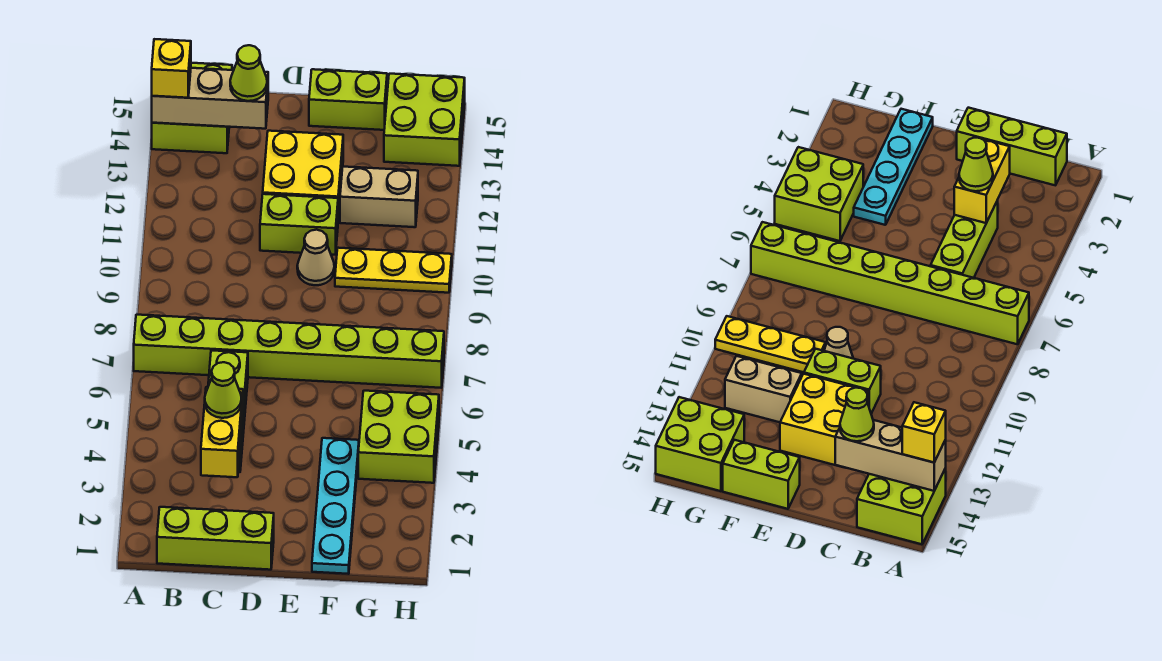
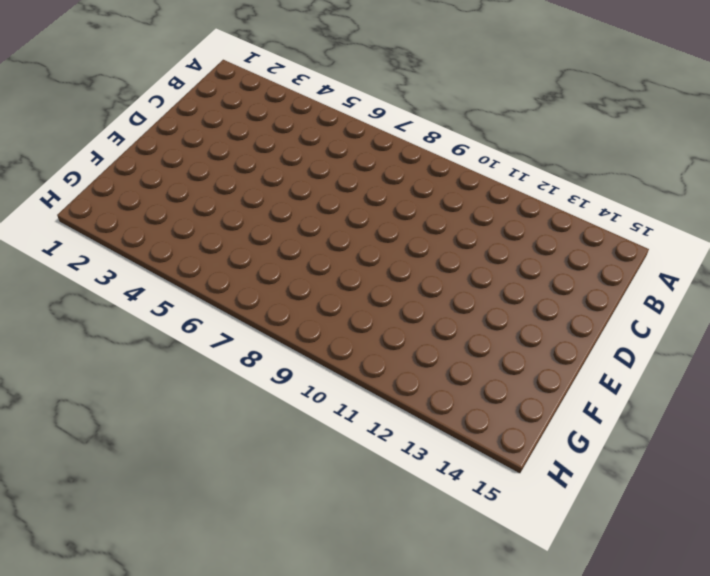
none -> lime 1x8 brick [134,315,444,388]
none -> lime 2x2 brick [152,63,232,153]
none -> lime 1x3 brick [157,507,274,570]

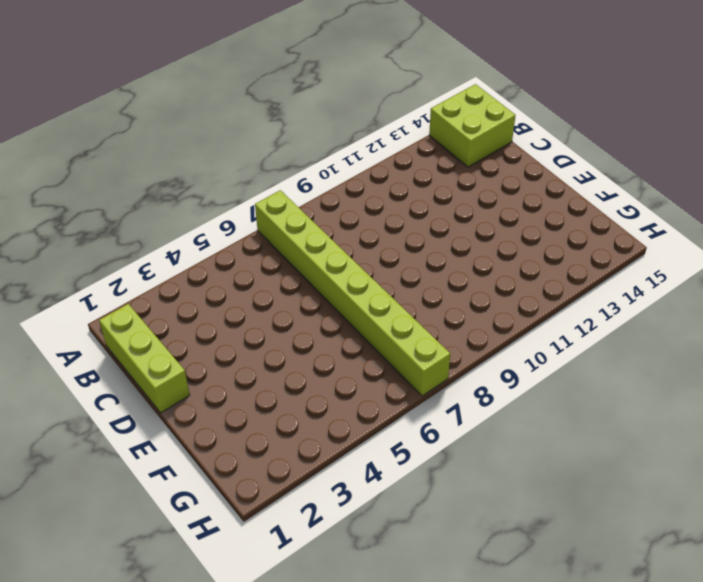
none -> lime 1x3 brick [208,350,248,472]
none -> lime 1x2 brick [260,194,338,255]
none -> yellow 2x2 brick [263,131,343,220]

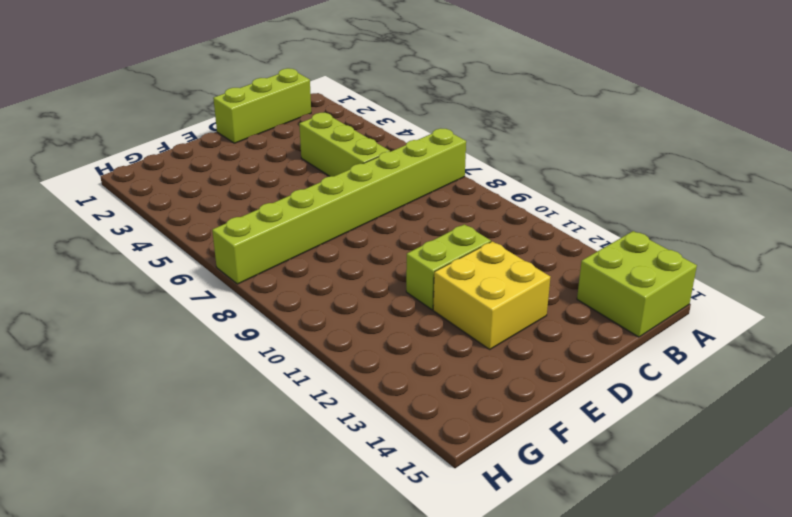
none -> tan 1x1 cone [297,230,334,285]
none -> lime 1x2 brick [309,69,387,130]
none -> cyan 1x4 plate [312,438,359,574]

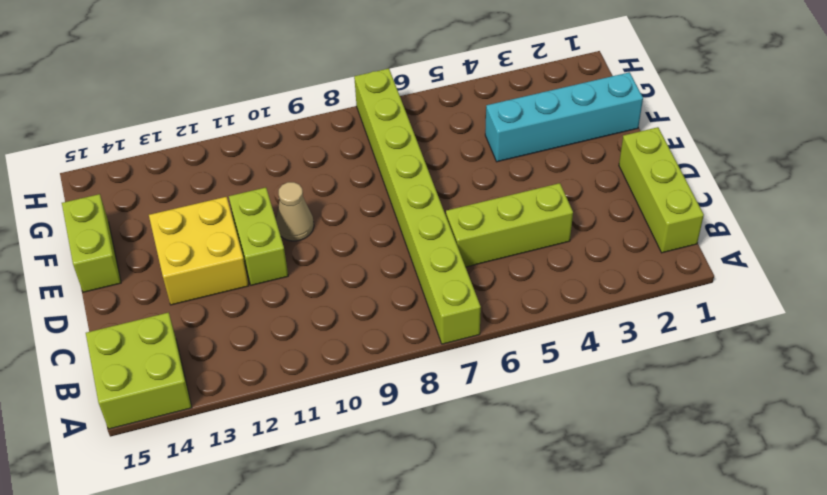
cyan 1x4 brick [485,72,643,162] -> cyan 1x4 plate [312,438,359,574]
none -> yellow 1x3 plate [335,248,452,293]
none -> tan 1x2 brick [340,167,418,227]
none -> lime 2x2 brick [358,391,439,483]

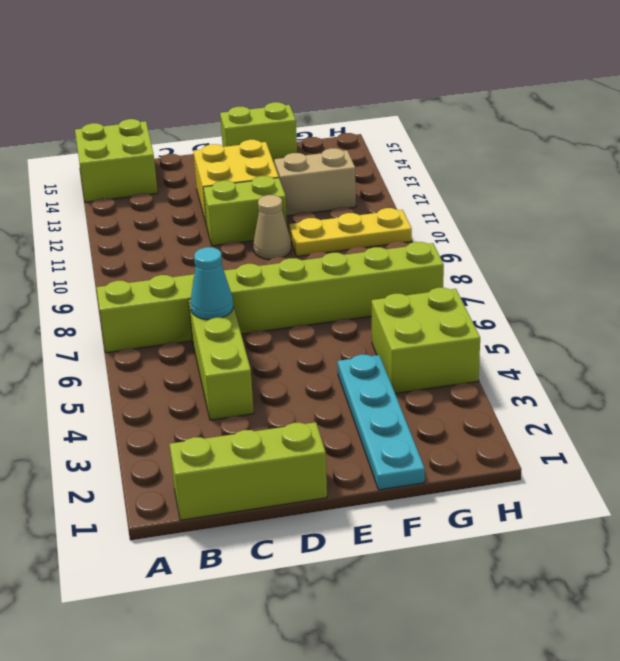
cyan 1x1 cone [190,247,233,320] -> none
none -> lime 2x2 brick [384,74,465,166]
none -> tan 1x3 brick [152,68,268,129]
none -> yellow 1x2 brick [201,387,243,477]

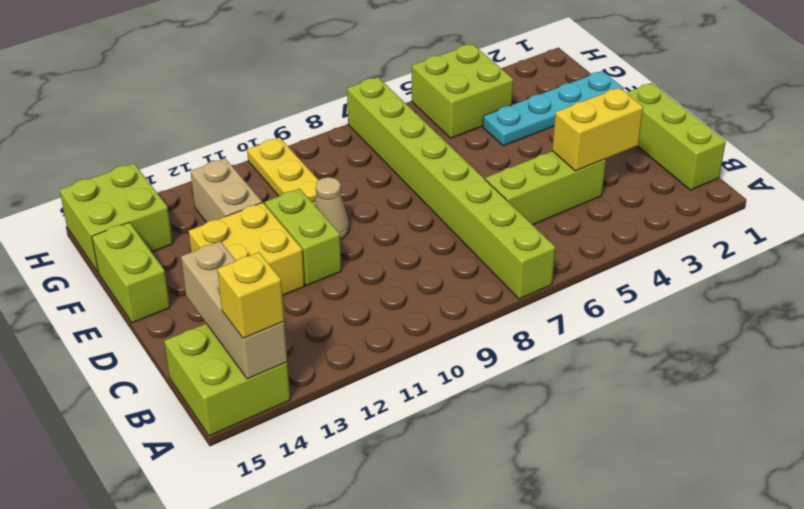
none -> lime 1x1 cone [205,362,242,418]
none -> lime 1x1 cone [230,45,267,101]

